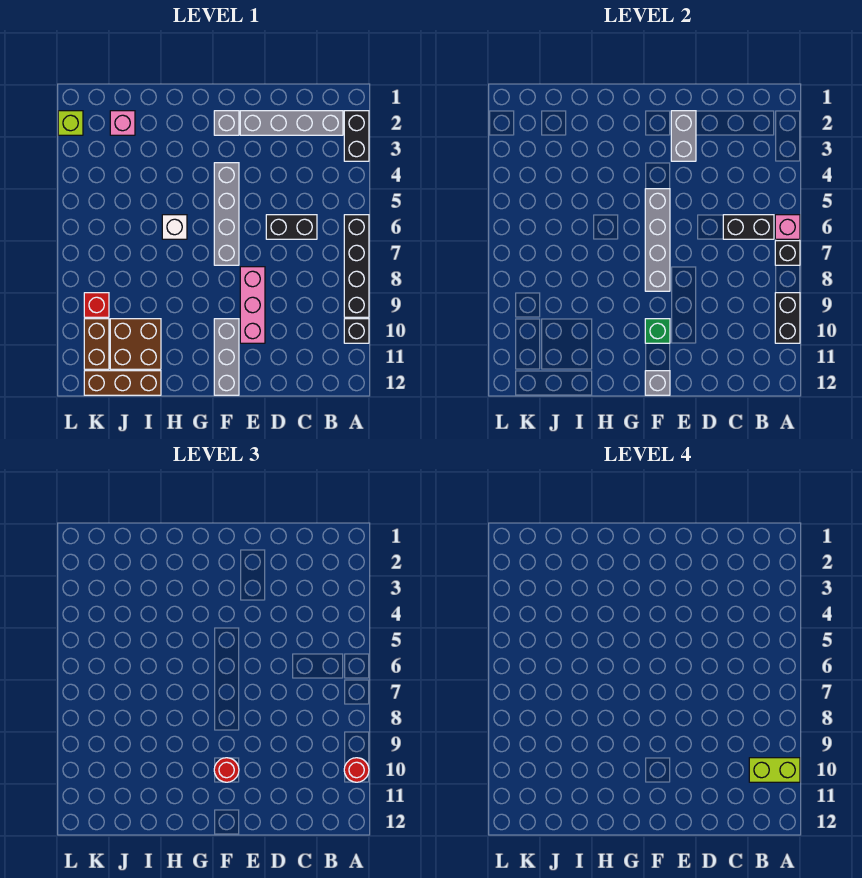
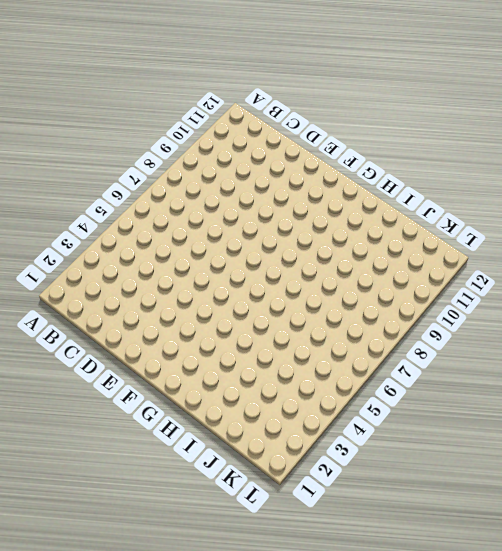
none -> black 1x2 brick [344,111,369,161]
none -> black 1x4 brick [344,215,369,317]
none -> black 1x1 brick [344,319,369,343]

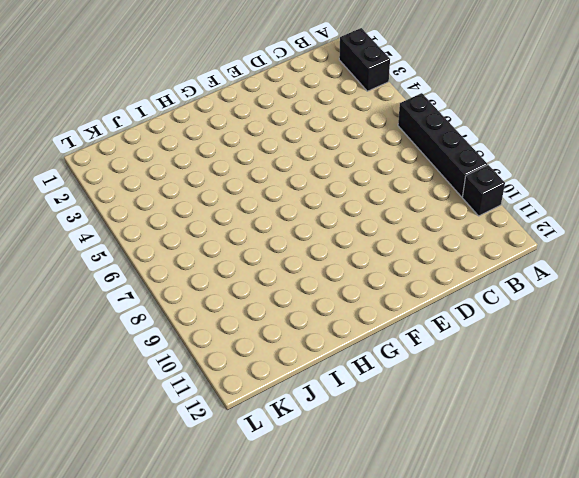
none -> grey 1x4 brick [240,111,343,135]
none -> black 1x2 brick [266,215,317,239]
none -> pink 1x3 brick [240,267,265,343]

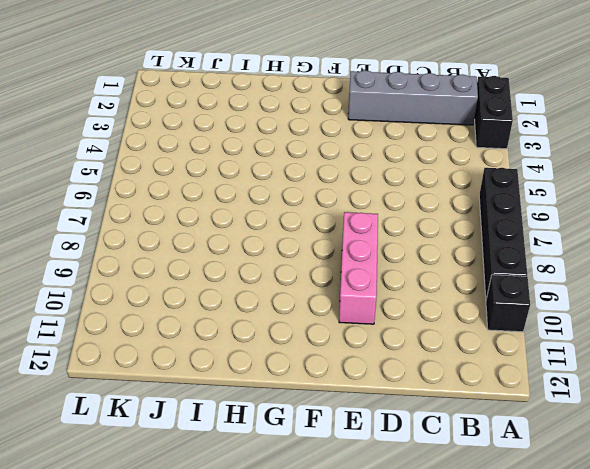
none -> black 1x2 brick [266,215,317,239]
none -> grey 1x1 brick [214,111,239,135]
none -> grey 1x4 brick [214,163,239,265]

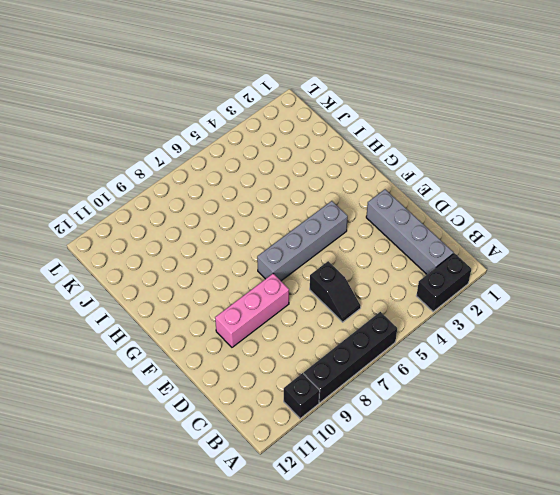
black 1x2 slope [310,261,361,322] -> black 1x2 brick [266,215,317,239]
none -> grey 1x1 brick [214,111,239,135]
none -> grey 1x3 brick [214,319,239,395]
none -> white 1x1 brick [162,215,187,239]

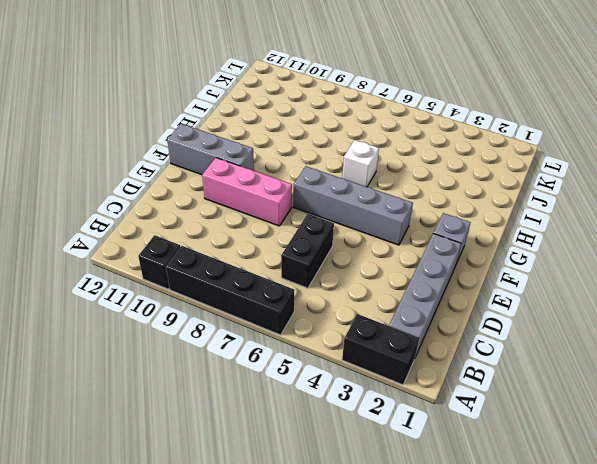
none -> brown 2x2 brick [110,319,161,369]
none -> brown 1x3 brick [84,371,161,395]
none -> pink 1x1 brick [110,111,135,135]

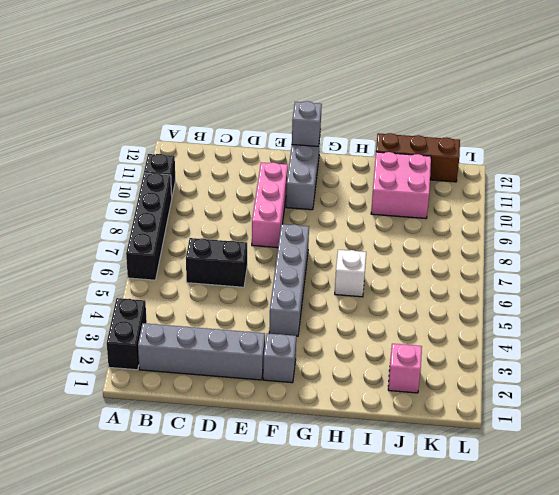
pink 2x2 brick [371,152,431,219] -> brown 2x2 brick [110,319,161,369]
none -> red 1x1 brick [84,293,109,317]
none -> brown 1x2 brick [84,319,109,369]
none -> lime 1x1 brick [58,111,83,135]

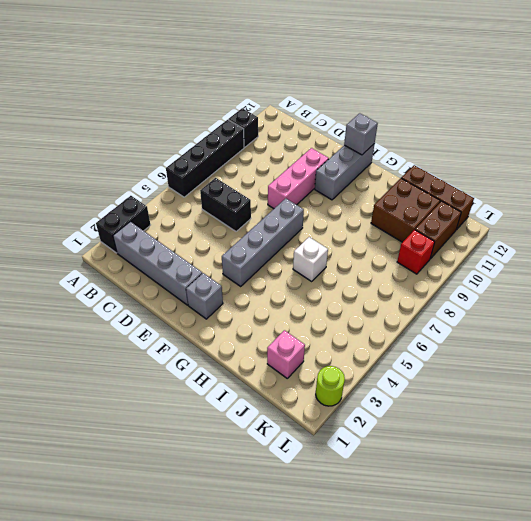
lime 1x1 round brick [316,366,345,406] -> lime 1x1 brick [58,111,83,135]
none -> pink 1x1 brick [775,215,800,239]
none -> black 1x1 brick [775,241,800,265]
none -> black 1x2 brick [775,293,800,343]

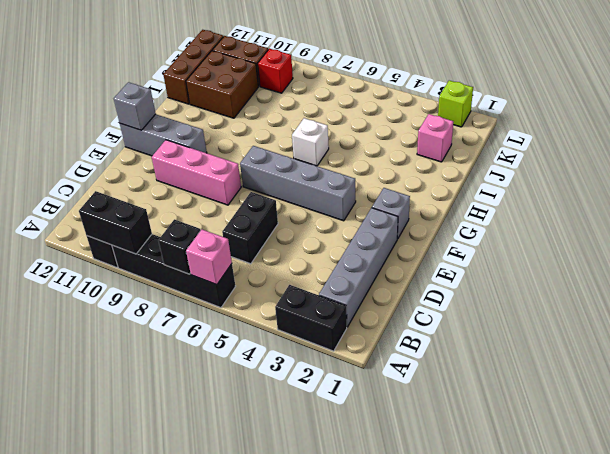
none -> black 1x2 brick [723,215,774,239]
none -> grey 1x2 brick [671,111,696,161]
none -> grey 1x4 brick [645,189,670,291]

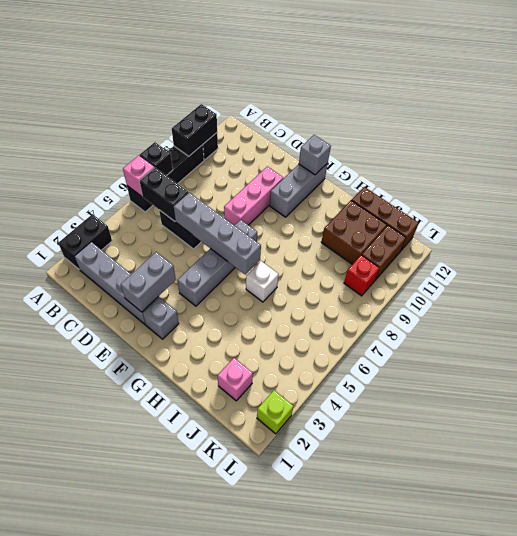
grey 1x4 brick [174,193,261,274] -> grey 1x4 brick turned to [645,189,670,291]
none -> green 1x1 brick [645,319,670,343]
none -> red 1x1 round brick [344,758,369,782]
none -> red 1x1 round brick [214,758,239,782]

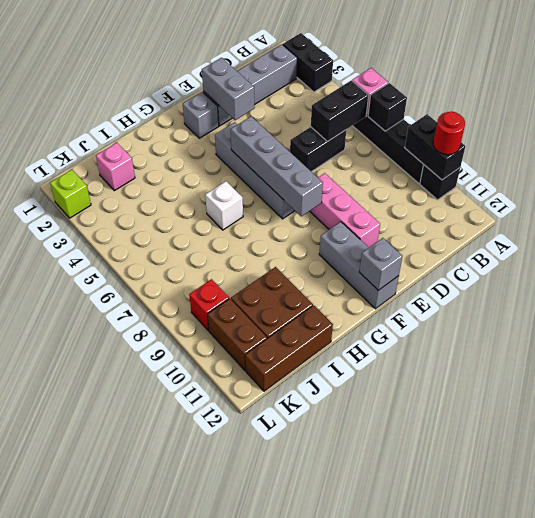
none -> green 1x1 brick [645,319,670,343]
none -> red 1x1 round brick [214,758,239,782]
none -> lime 1x2 brick [749,758,800,782]

